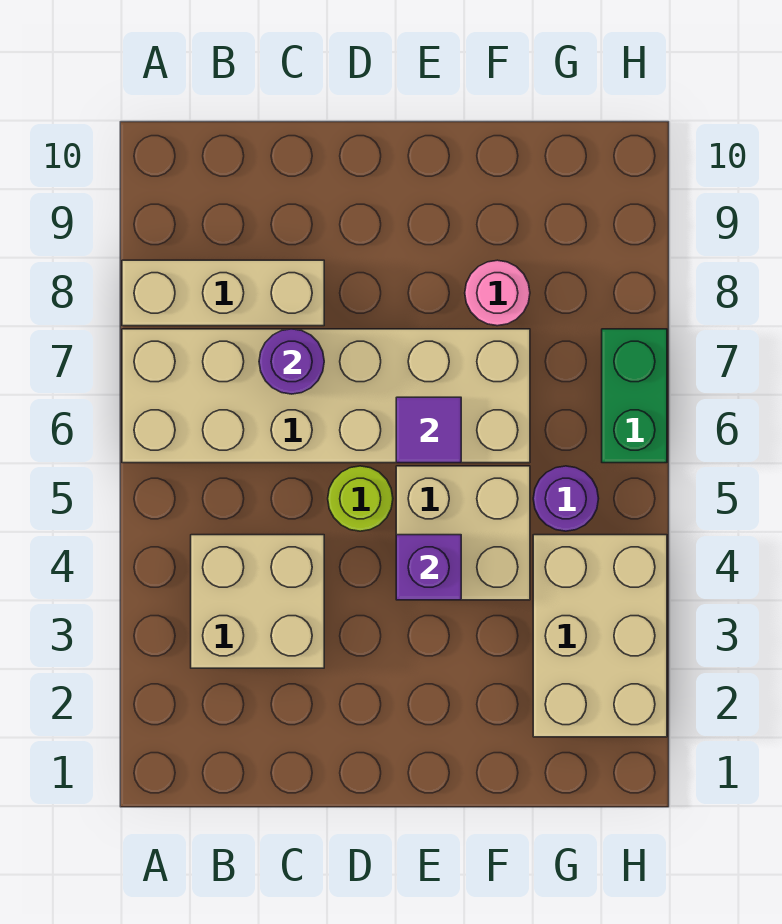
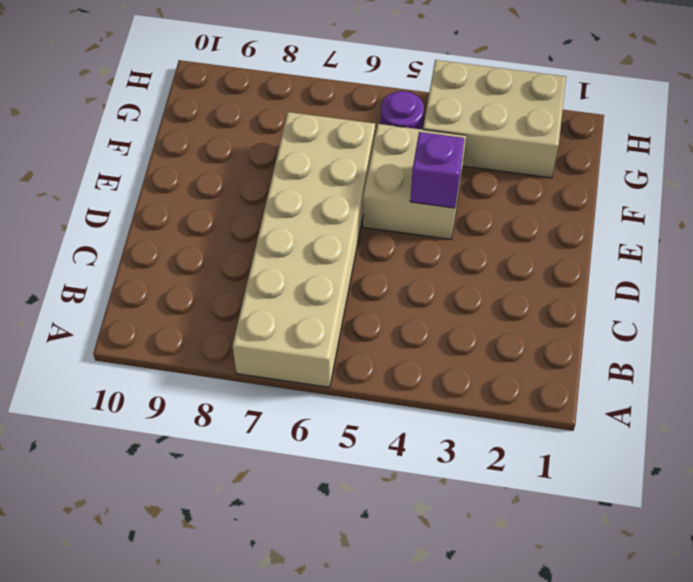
none -> tan 1x3 brick [122,260,324,326]
none -> tan 2x2 brick [191,535,324,668]
none -> lime 1x1 round brick [328,466,393,531]

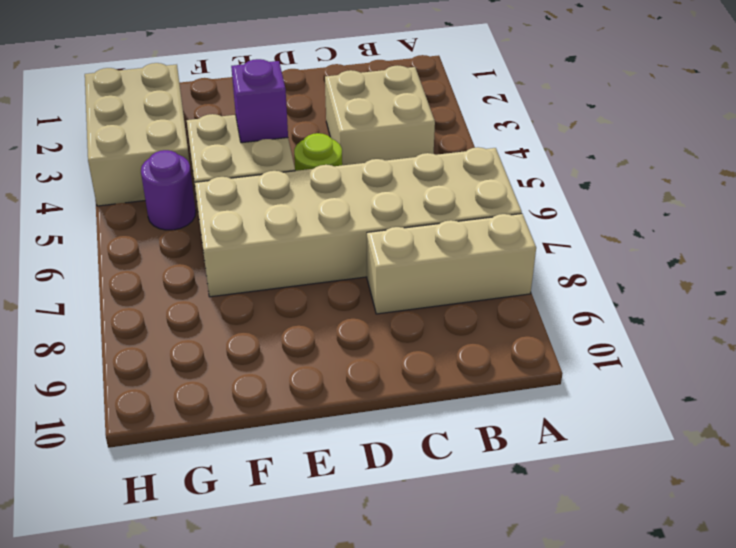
none -> pink 1x1 round brick [465,260,530,326]
none -> green 1x2 brick [602,329,667,463]
none -> purple 1x1 round brick [259,329,324,394]

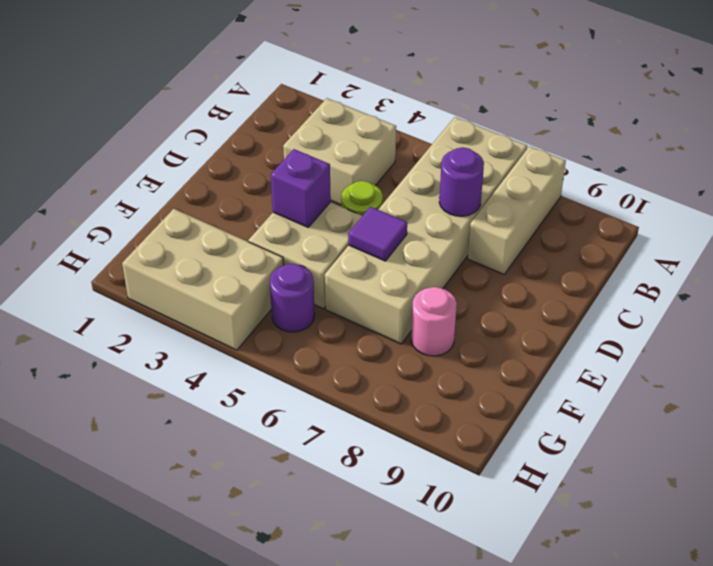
none -> green 1x2 brick [602,329,667,463]

